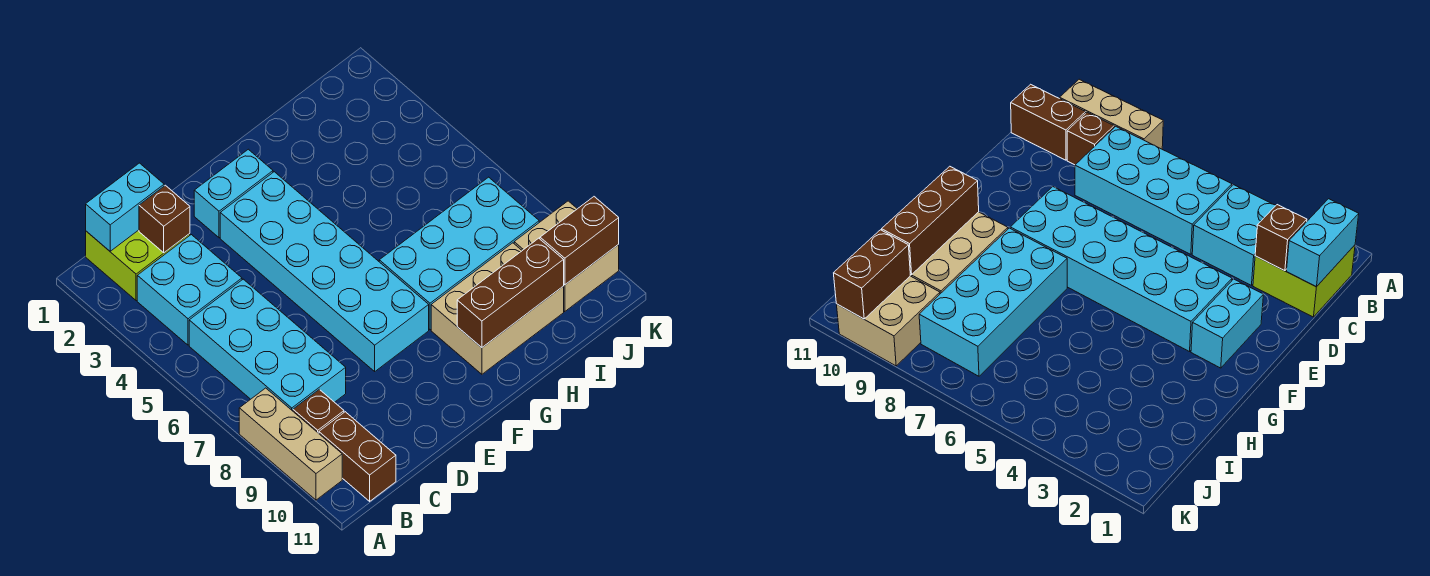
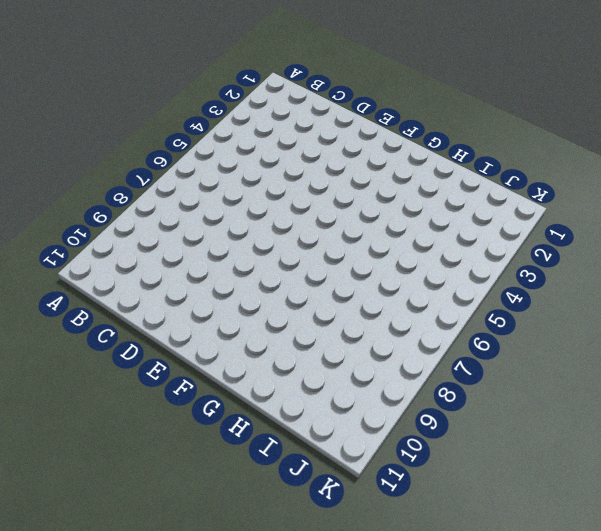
none -> tan 1x3 brick [239,388,342,500]
none -> lime 2x2 brick [86,230,190,301]
none -> cyan 2x2 brick [137,235,242,345]

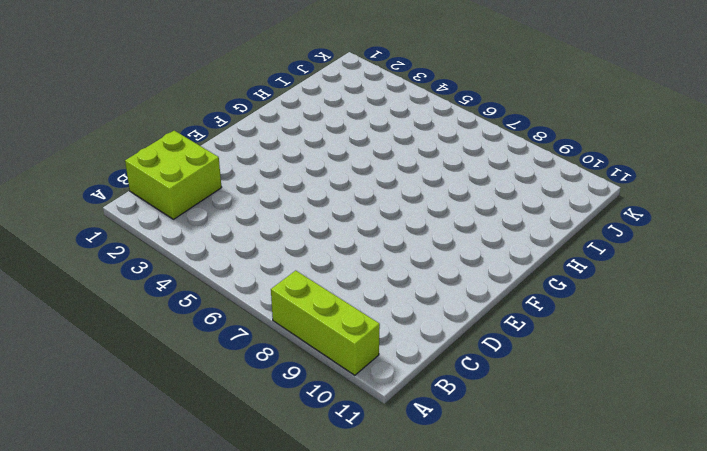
lime 1x3 brick [271,270,380,375] -> tan 1x3 brick [239,388,342,500]
none -> cyan 2x2 brick [137,235,242,345]
none -> cyan 2x4 brick [189,279,346,411]
none -> brown 1x1 brick [293,389,344,433]

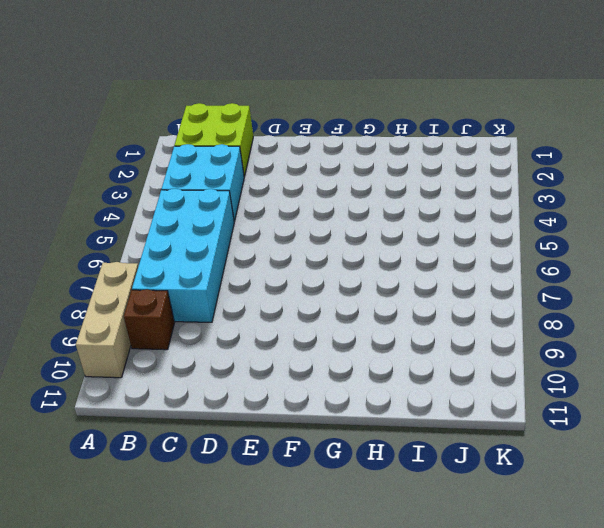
none -> brown 1x2 brick [319,412,396,501]
none -> cyan 1x2 brick [194,149,273,238]
none -> cyan 2x6 brick [220,172,429,371]

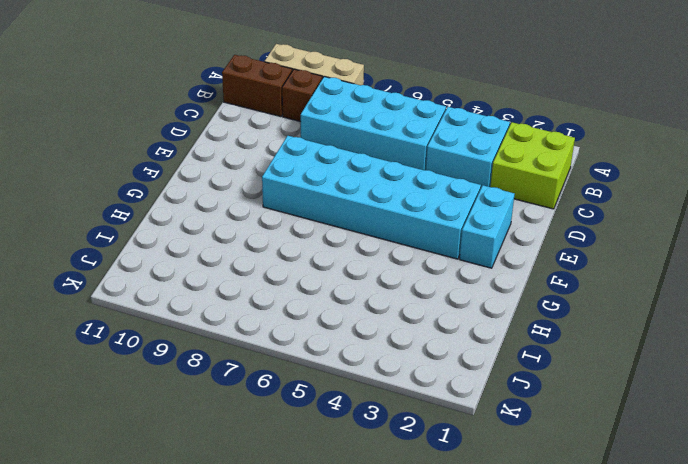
none -> cyan 2x4 brick [379,177,539,330]
none -> tan 2x3 brick [431,243,564,374]
none -> tan 2x2 brick [514,201,619,312]

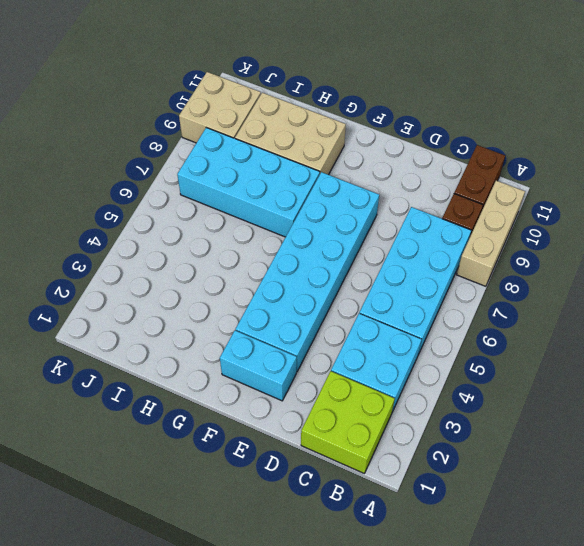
none -> cyan 1x2 brick [86,163,164,251]
none -> brown 1x1 brick [139,185,190,253]
none -> brown 1x3 brick [457,238,564,348]

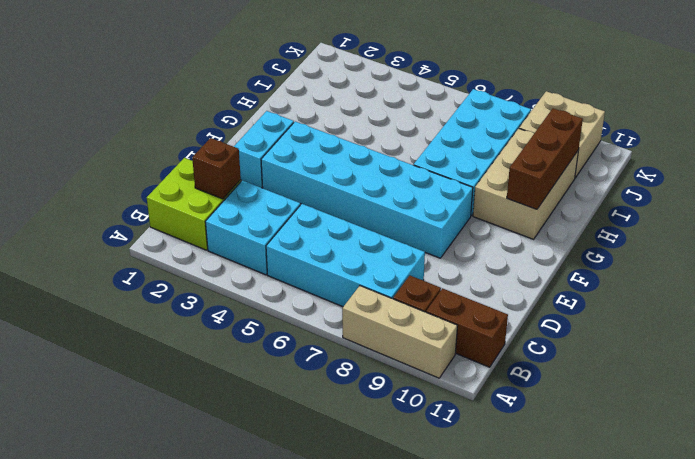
none -> cyan 1x2 brick [86,163,164,251]
none -> brown 1x2 brick [540,197,619,285]

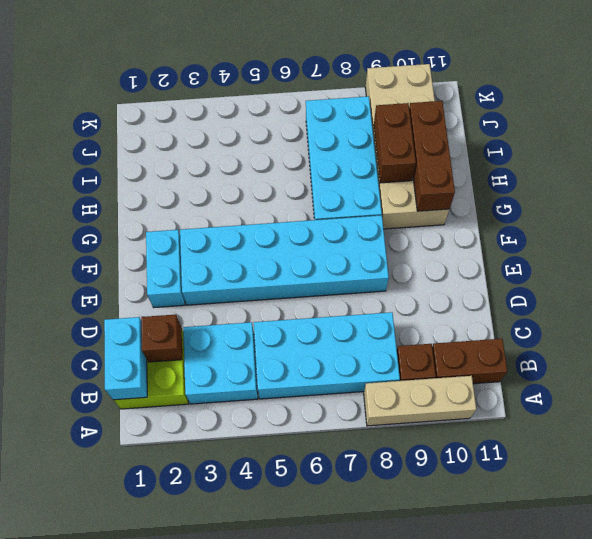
brown 1x2 brick [374,103,416,183] -> brown 1x2 brick moved to [540,197,619,285]

